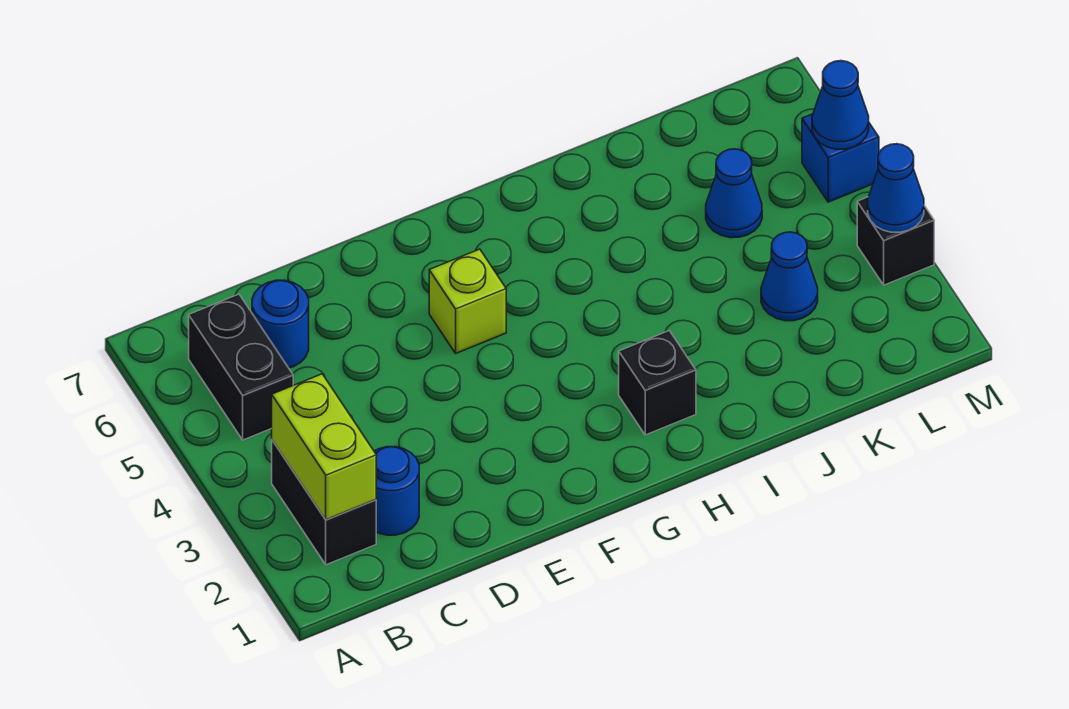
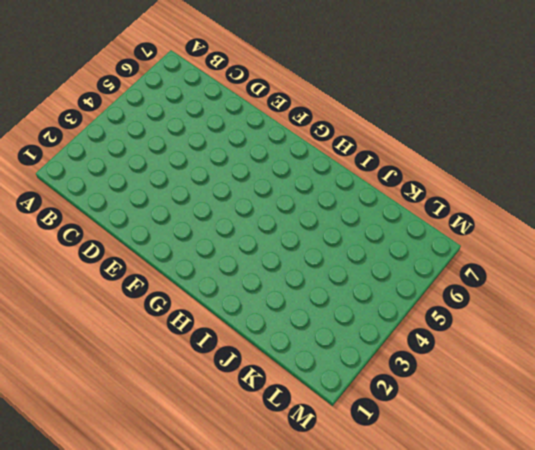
none -> black 1x2 brick [272,440,376,565]
none -> black 1x2 brick [189,294,293,440]
none -> blue 1x1 round brick [374,447,419,535]

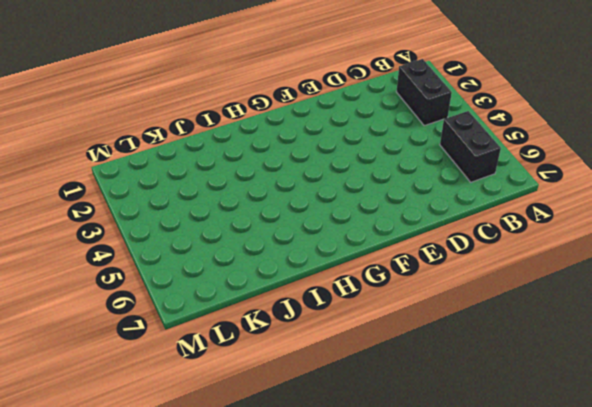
none -> blue 1x1 round brick [374,447,419,535]
none -> blue 1x1 round brick [252,280,309,368]
none -> lime 1x1 brick [429,249,506,353]

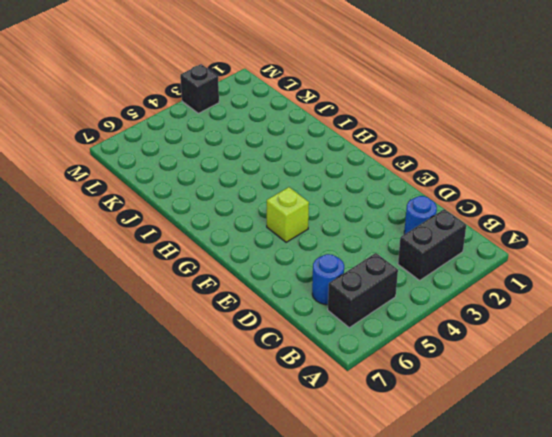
none -> black 1x1 brick [619,331,696,435]
none -> blue 1x1 cone [761,232,818,321]
none -> blue 1x1 cone [706,149,762,238]

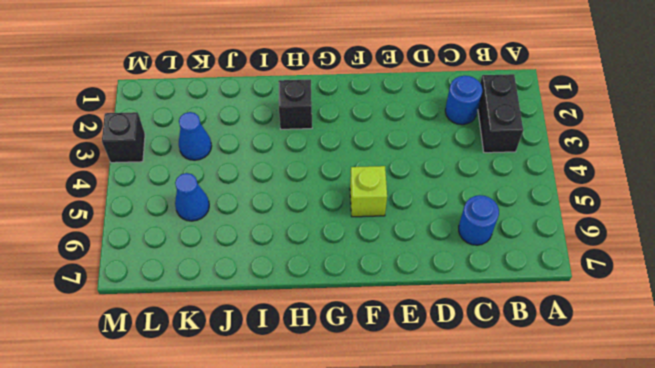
none -> black 1x2 brick [189,294,293,440]
none -> blue 1x1 brick [802,114,879,202]
none -> lime 1x2 brick [272,374,376,520]

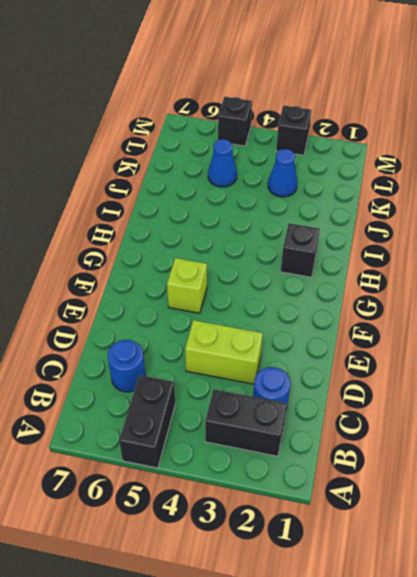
black 1x2 brick [119,375,176,468] -> black 1x2 brick turned to [189,294,293,440]
lime 1x2 brick [185,320,263,384] -> lime 1x2 brick moved to [272,374,376,520]
black 1x1 brick [218,97,252,146] -> blue 1x1 brick [802,114,879,202]
none -> blue 1x1 cone [868,144,924,232]
none -> blue 1x1 cone [812,61,869,149]

